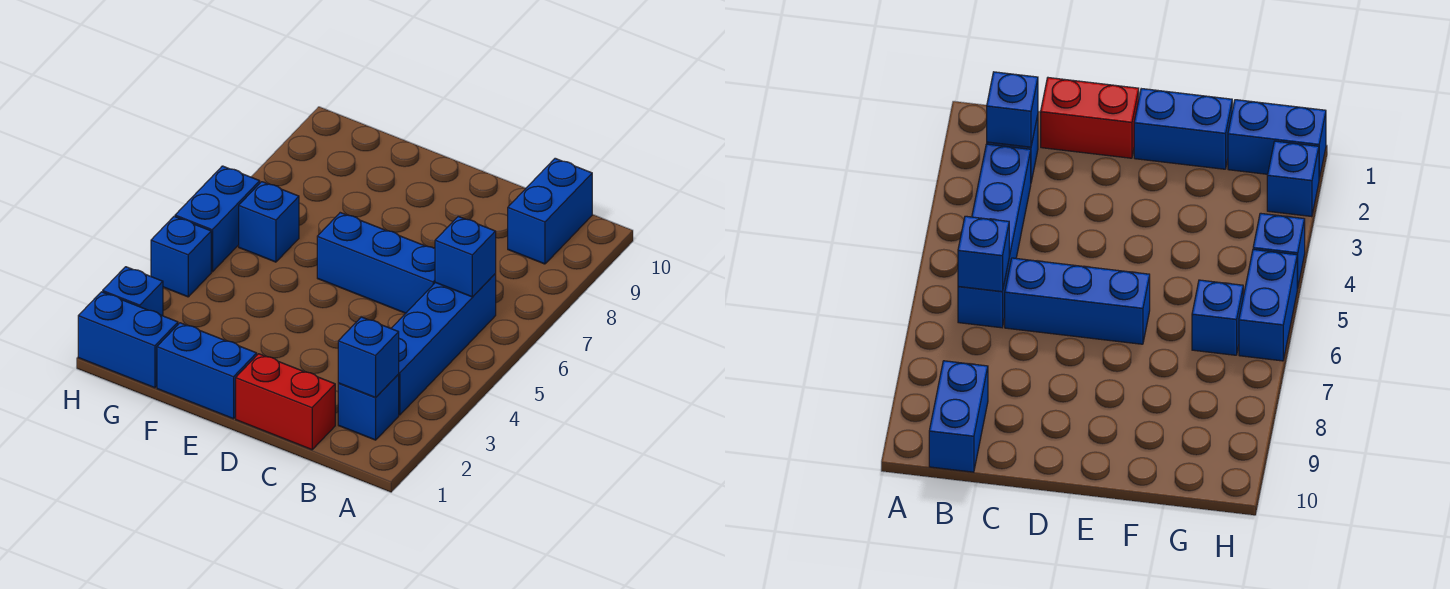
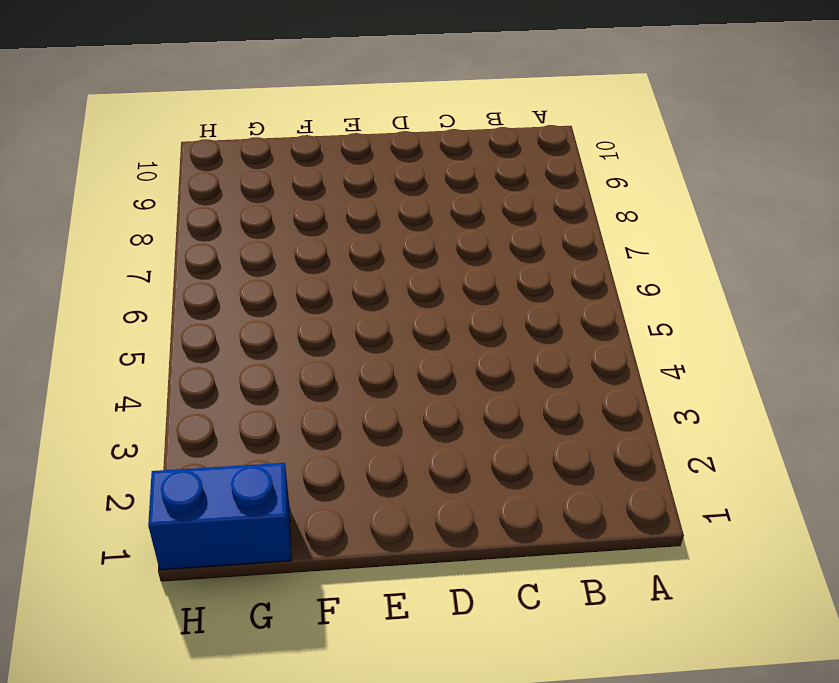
none -> blue 1x1 brick [338,374,399,440]
none -> blue 1x4 brick [391,274,496,415]
none -> blue 1x2 brick [508,158,592,264]

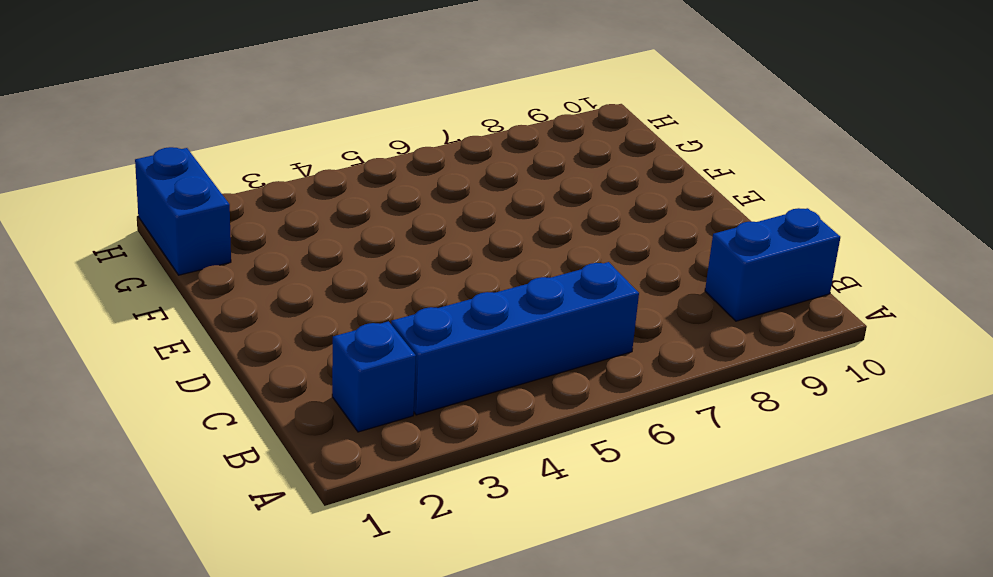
none -> red 1x2 brick [236,354,335,450]
none -> blue 1x3 brick [317,213,435,313]
none -> blue 1x2 brick [157,323,257,419]

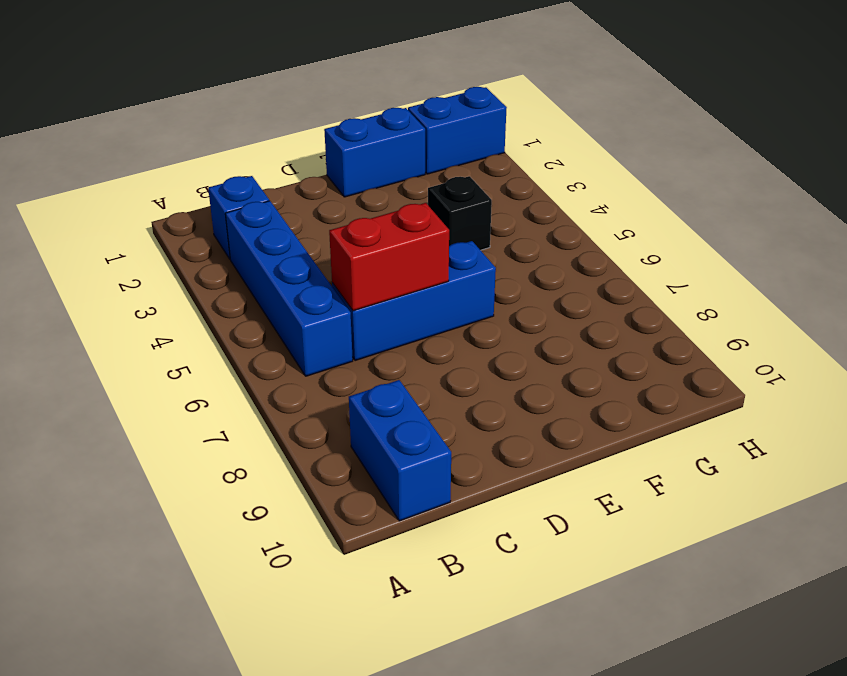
red 1x2 brick [329,203,449,311] -> red 1x2 brick moved to [236,354,335,450]
black 1x1 brick [428,176,492,250] -> none
none -> blue 1x1 brick [239,182,299,262]
none -> blue 1x1 brick [103,267,163,316]
none -> blue 1x1 brick [151,216,211,297]

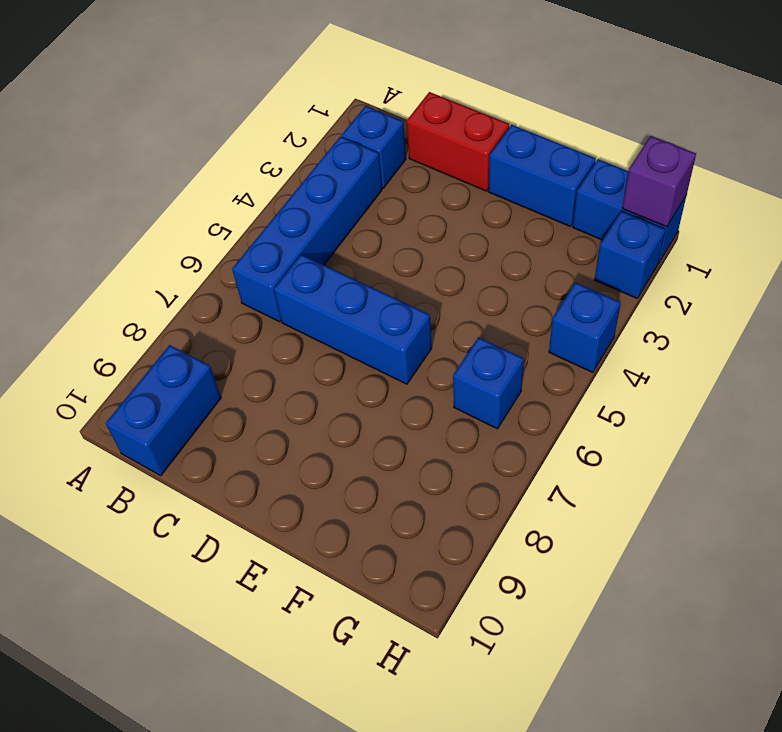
purple 1x1 brick [622,136,696,227] -> none
none -> blue 1x2 brick [175,166,260,272]
none -> blue 1x1 brick [338,317,399,398]
none -> blue 1x1 brick [435,216,496,297]

